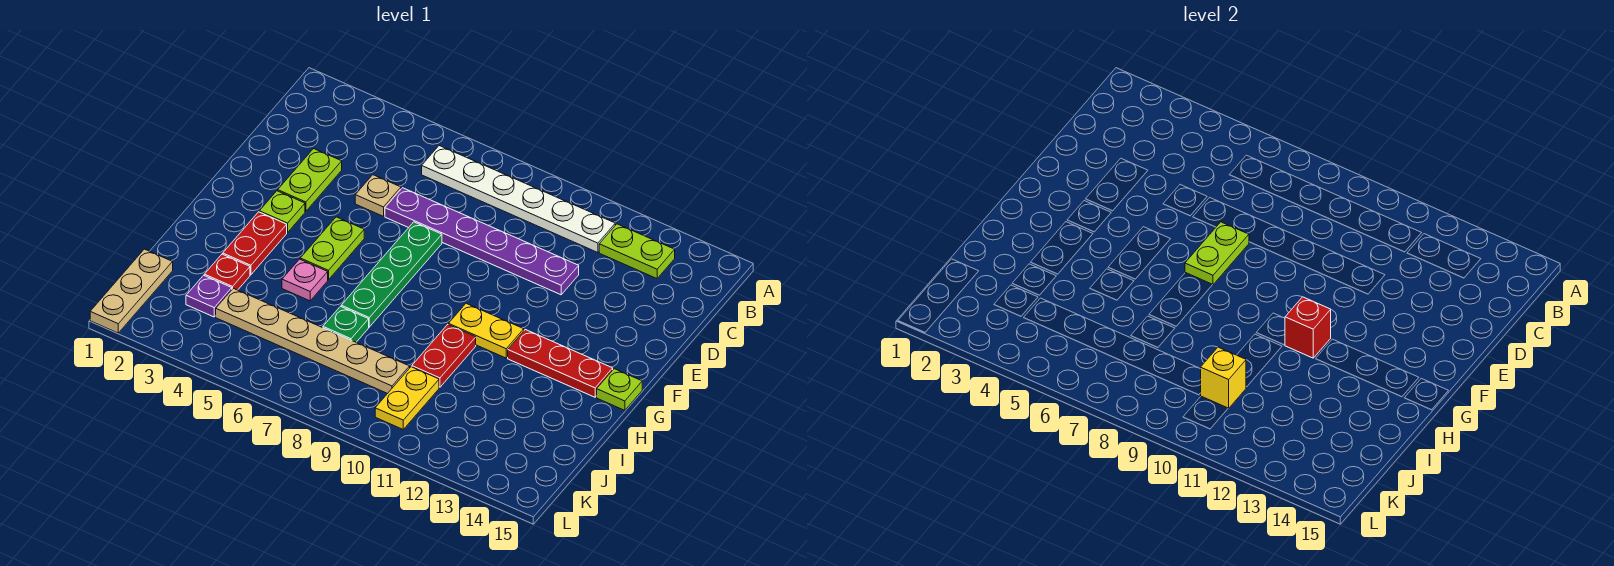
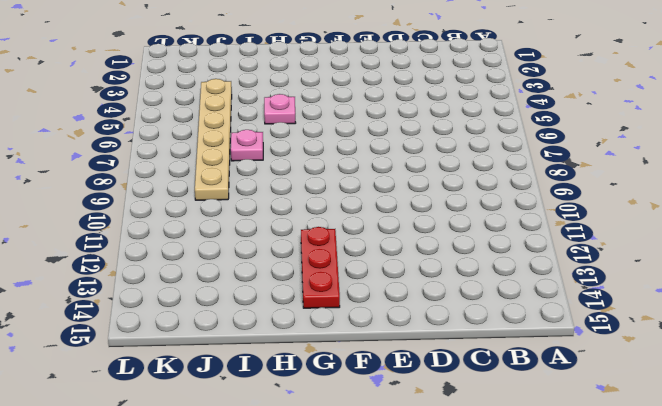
pink 1x1 plate [231,130,263,161] -> green 1x1 plate [323,306,369,342]
none -> white 1x6 plate [422,146,615,253]
none -> lime 1x2 plate [599,224,675,279]
none -> lime 1x2 plate [278,149,342,211]

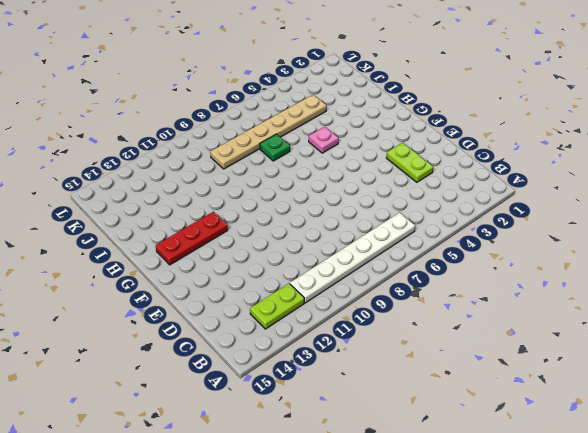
none -> tan 1x1 plate [355,175,401,216]
none -> purple 1x6 plate [385,188,579,295]
none -> green 1x4 plate [341,222,442,327]

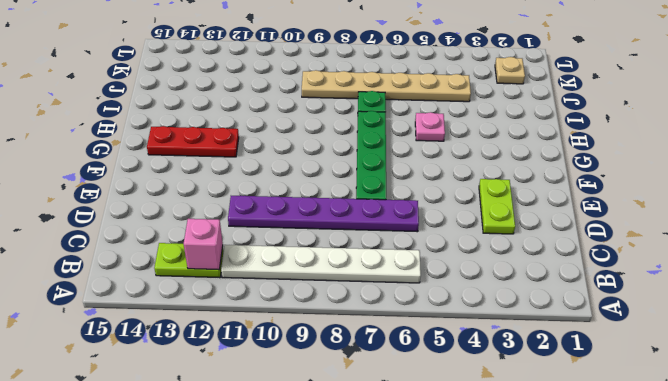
pink 1x1 brick [184,219,223,270] -> none
tan 1x1 plate [495,57,525,84] -> tan 1x1 plate moved to [355,175,401,216]
none -> lime 1x1 plate [259,191,305,233]
none -> lime 1x2 plate [300,217,364,280]
none -> red 1x2 plate [223,212,287,275]

